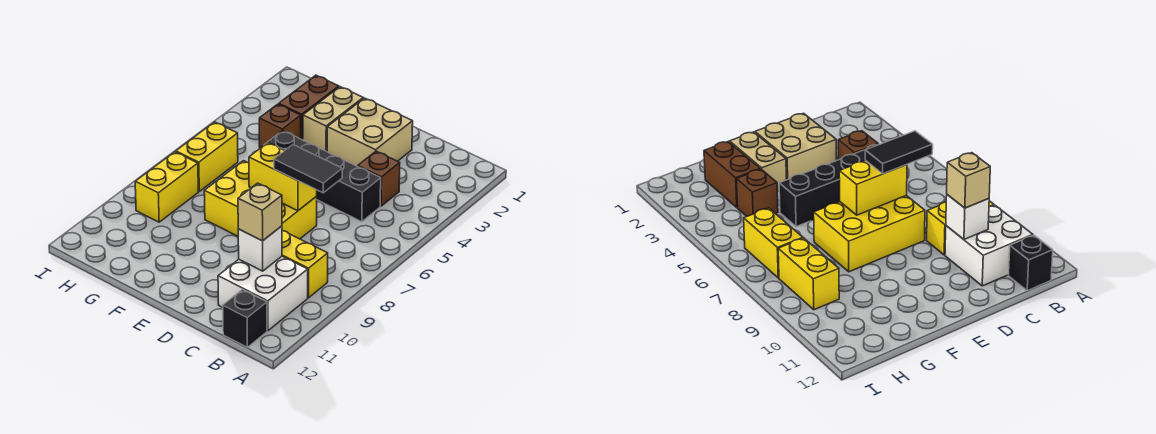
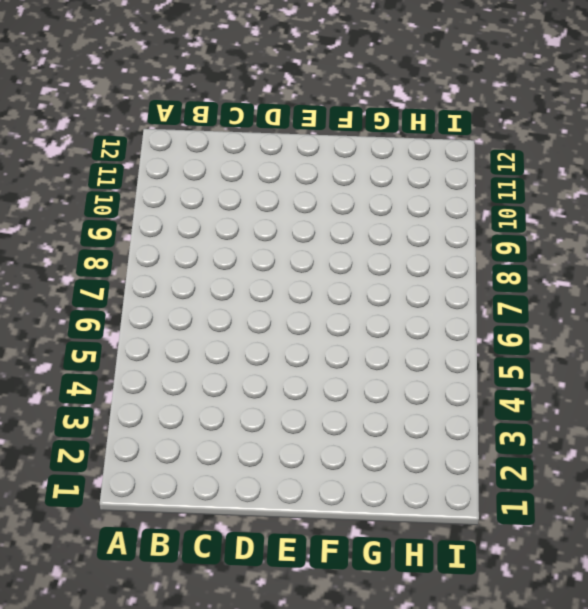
none -> yellow 1x2 brick [282,231,328,298]
none -> white 2x2 brick [218,256,308,331]
none -> black 1x1 brick [223,290,267,347]

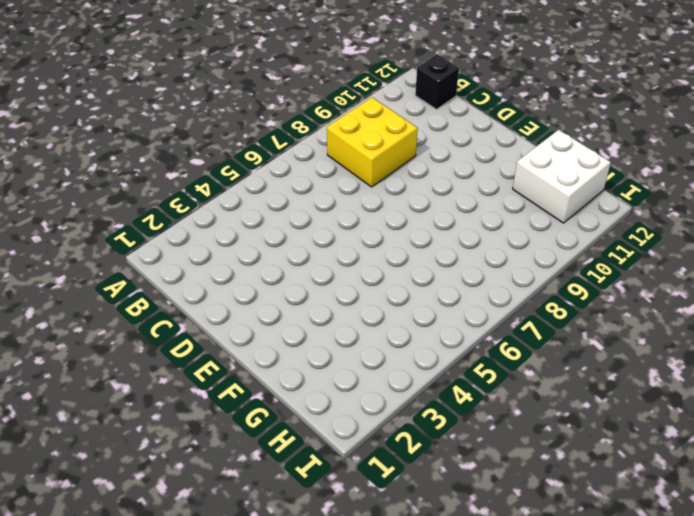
yellow 2x2 brick [327,97,418,187] -> yellow 1x2 brick [282,231,328,298]
white 2x2 brick [513,130,611,223] -> white 2x2 brick moved to [218,256,308,331]
none -> brown 1x1 brick [358,151,400,206]
none -> black 1x4 brick [264,131,381,222]
none -> tan 2x2 brick [327,98,413,166]

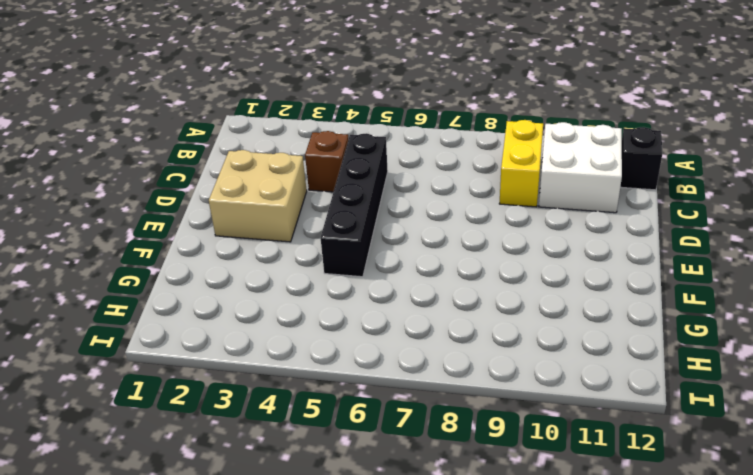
none -> yellow 2x3 brick [204,161,317,239]
none -> tan 1x2 brick [303,87,363,152]
none -> brown 1x2 brick [279,75,339,140]

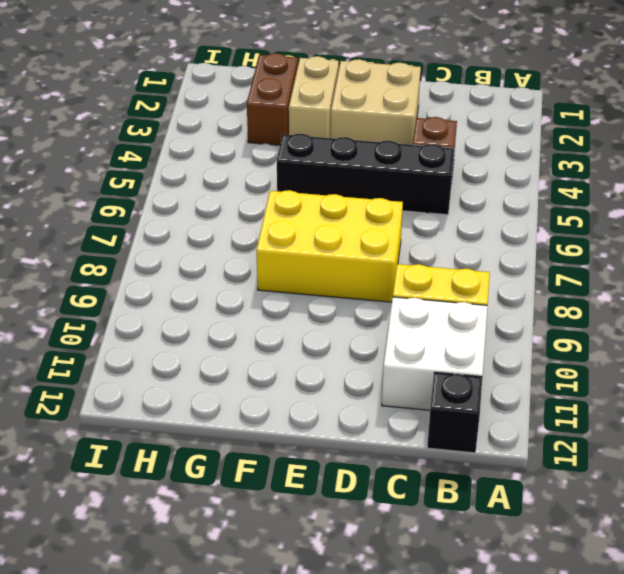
none -> brown 1x1 brick [259,104,301,148]
none -> yellow 1x2 brick [176,122,238,191]
none -> yellow 1x2 brick [135,152,198,222]

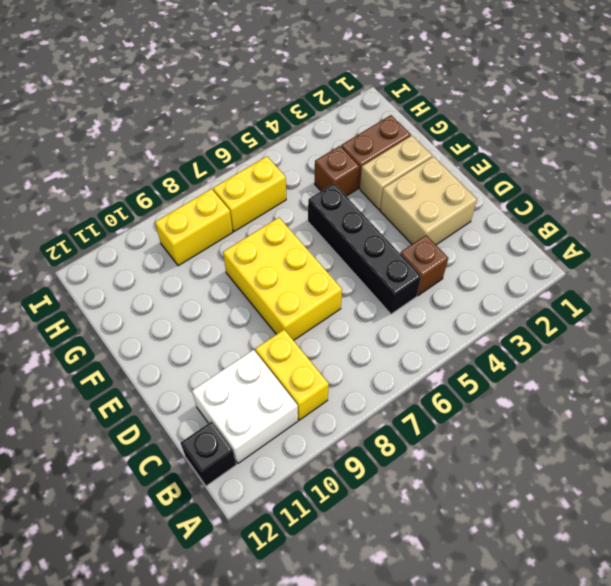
none -> white 1x1 brick [238,226,282,271]
none -> yellow 1x2 brick [249,143,317,211]
none -> black 1x2 tile [274,145,342,193]

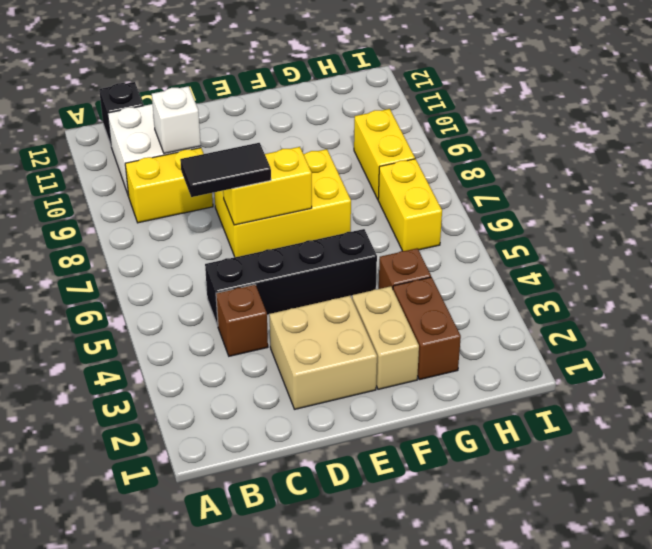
none -> tan 1x1 brick [238,183,282,241]

